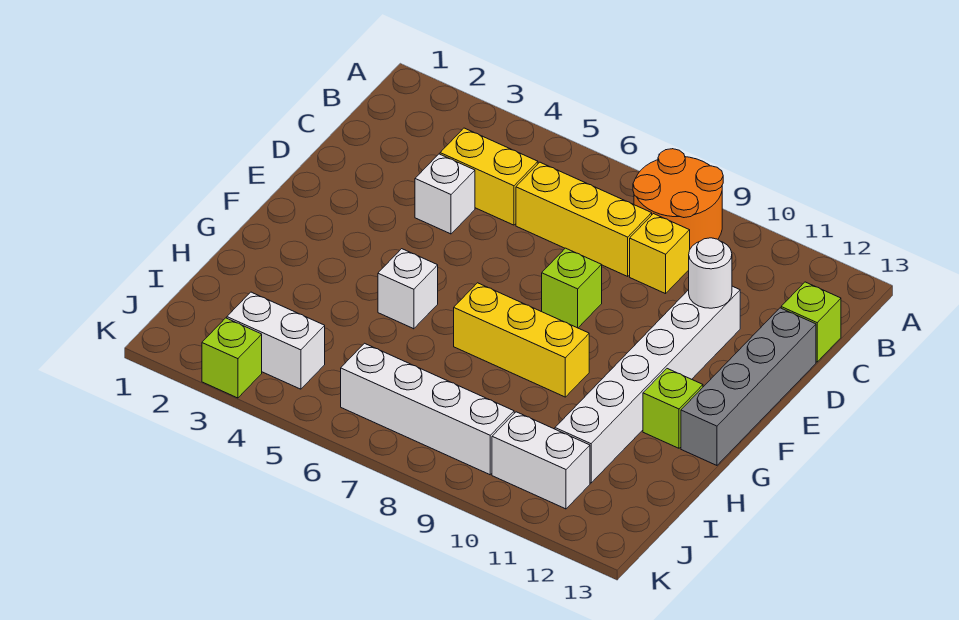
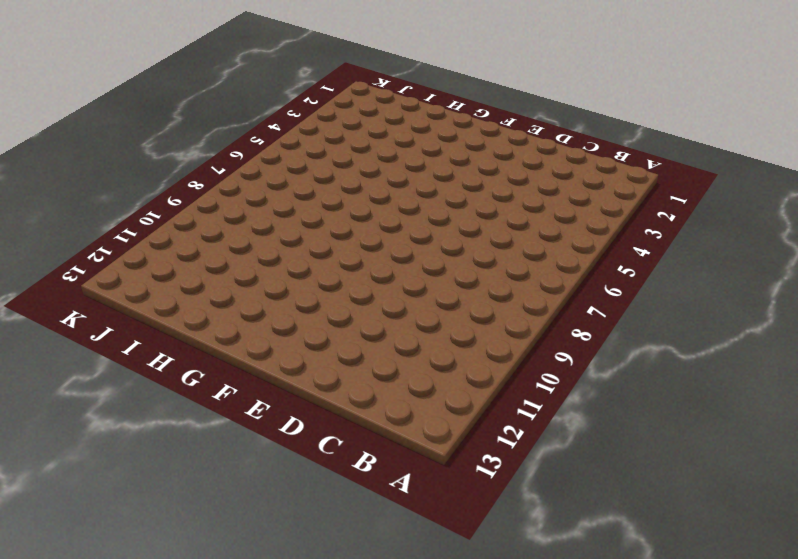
none -> orange 2x2 round brick [633,149,723,249]
none -> yellow 1x2 brick [440,128,538,225]
none -> yellow 1x3 brick [516,162,652,276]

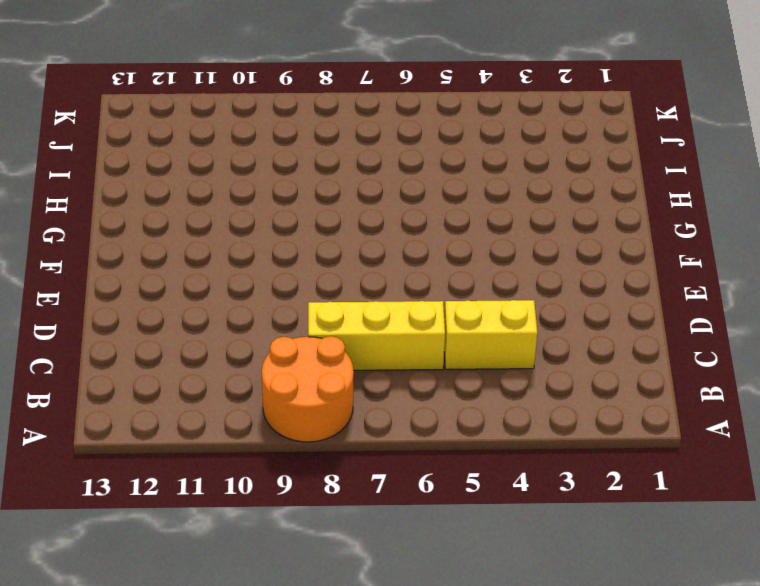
none -> yellow 1x1 brick [630,214,690,294]
none -> lime 1x1 brick [781,282,841,362]
none -> white 1x1 brick [415,154,475,234]

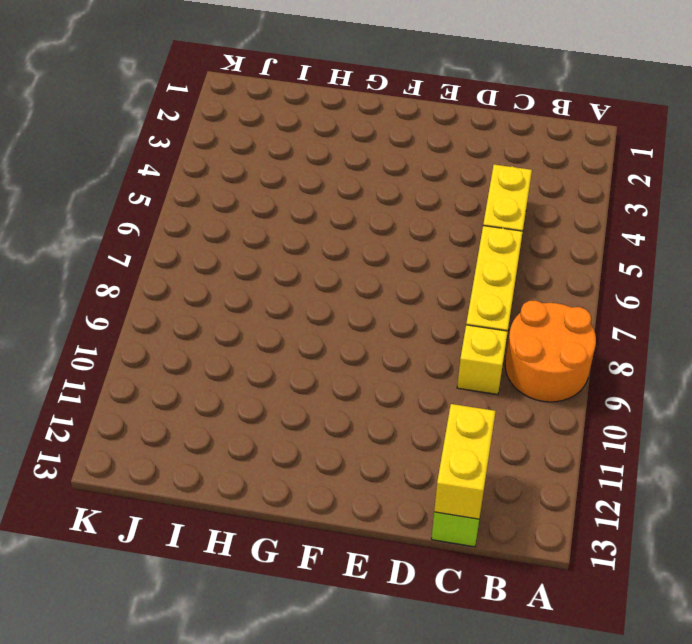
yellow 1x2 brick [434,404,496,519] -> none
none -> white 1x1 brick [415,154,475,234]
none -> white 1x6 brick [555,286,740,483]
none -> grey 1x4 brick [681,308,816,465]

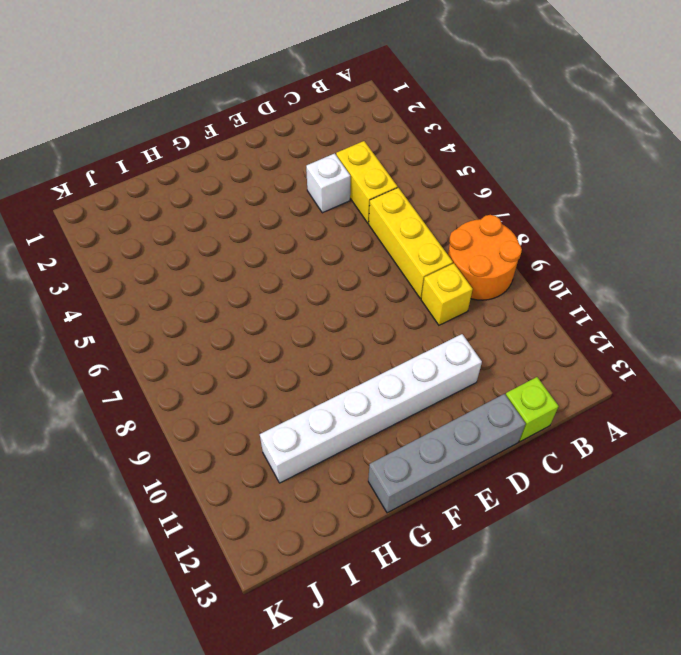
none -> lime 1x1 brick [542,248,602,328]
none -> white 1x1 brick [378,249,438,329]
none -> yellow 1x3 brick [454,283,589,397]

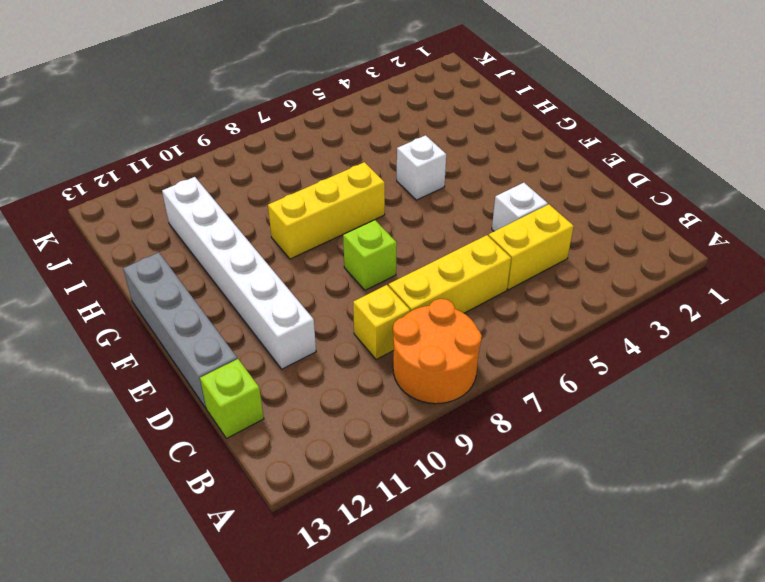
none -> lime 1x1 brick [643,369,703,448]
none -> white 1x2 brick [227,292,325,389]
none -> white 1x4 brick [341,343,514,475]

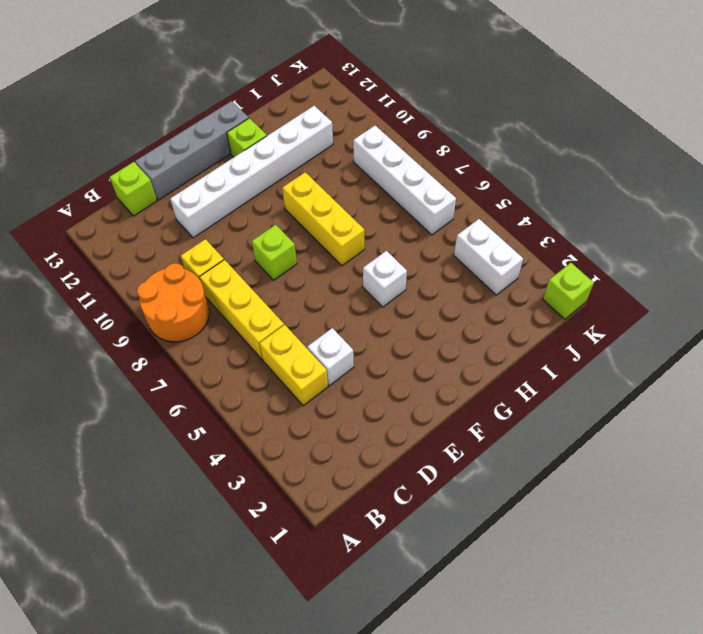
lime 1x1 brick [543,263,594,319] -> lime 1x1 brick moved to [202,318,262,398]
none -> white 1x2 brick [492,412,590,509]
none -> white 1x1 round brick [689,238,732,308]

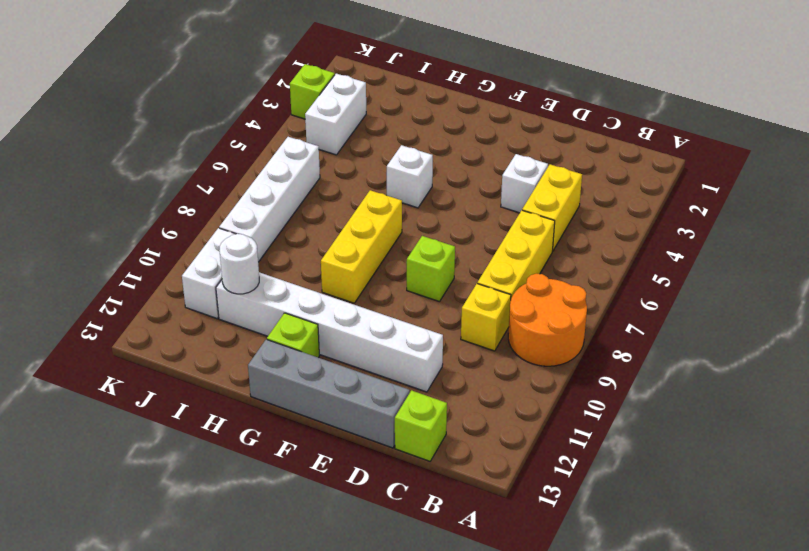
white 1x1 round brick [219,234,259,294] -> white 1x1 round brick moved to [689,238,732,308]

